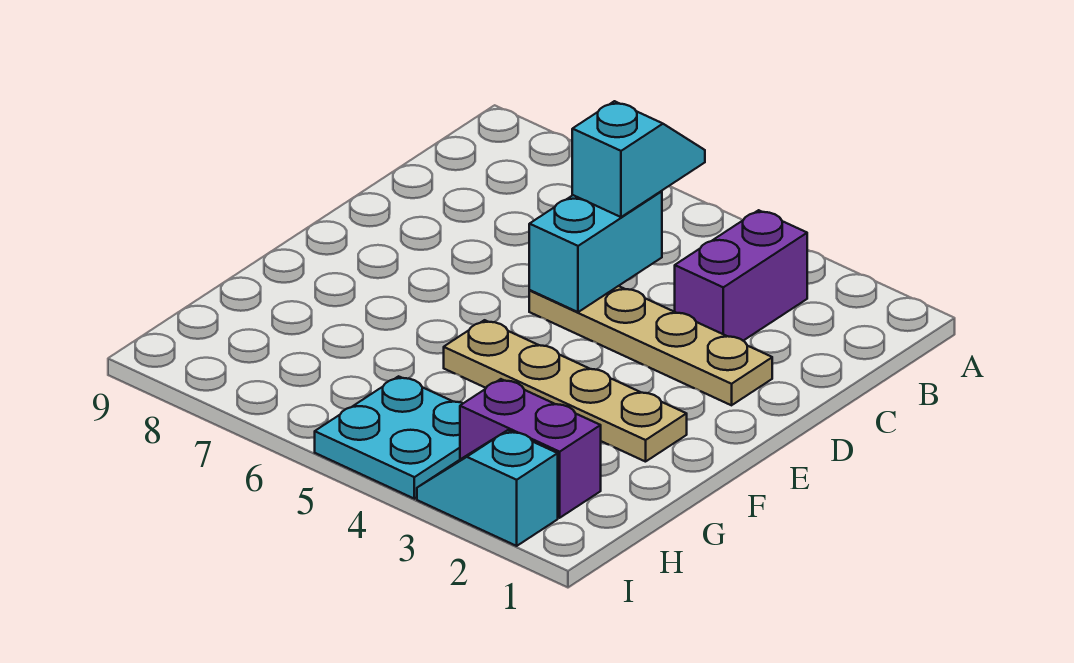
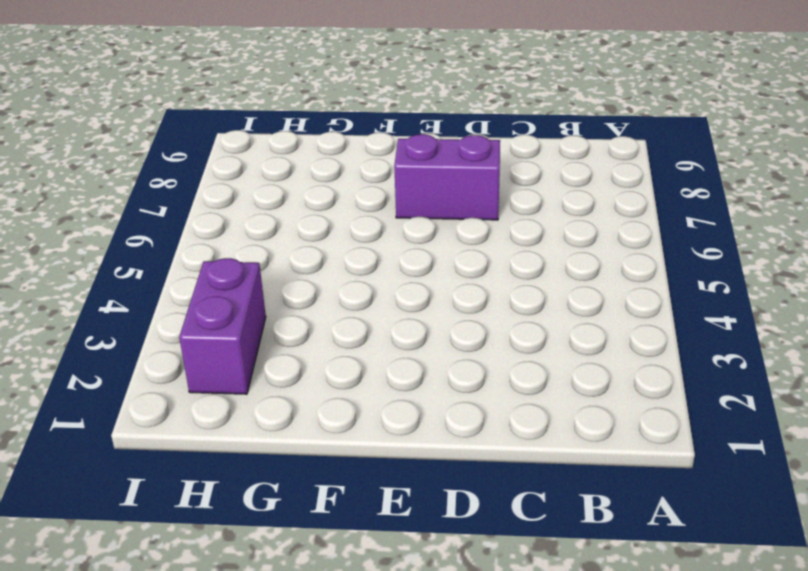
purple 1x2 brick [394,134,500,220] -> purple 1x2 brick moved to [675,210,807,341]
none -> tan 1x4 plate [529,286,772,405]
none -> tan 1x4 plate [444,320,687,462]

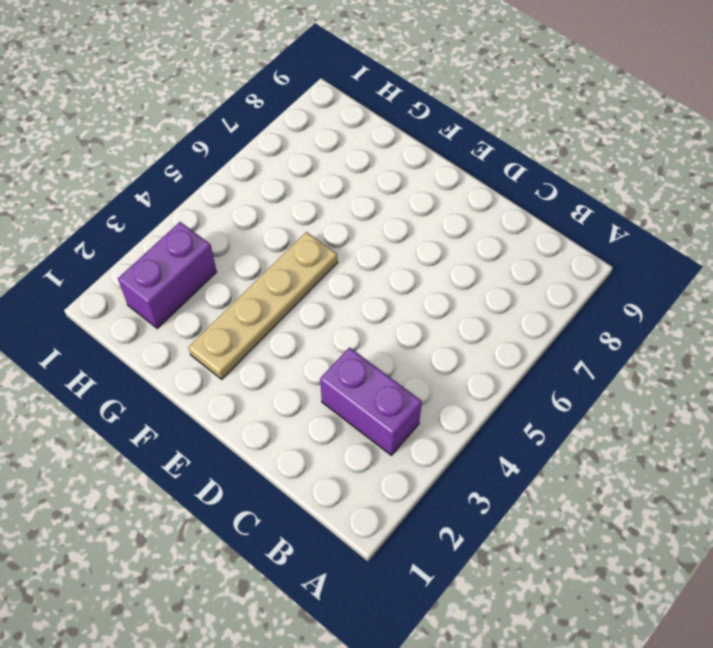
none -> tan 1x4 plate [529,286,772,405]
none -> cyan 2x2 plate [315,376,463,499]

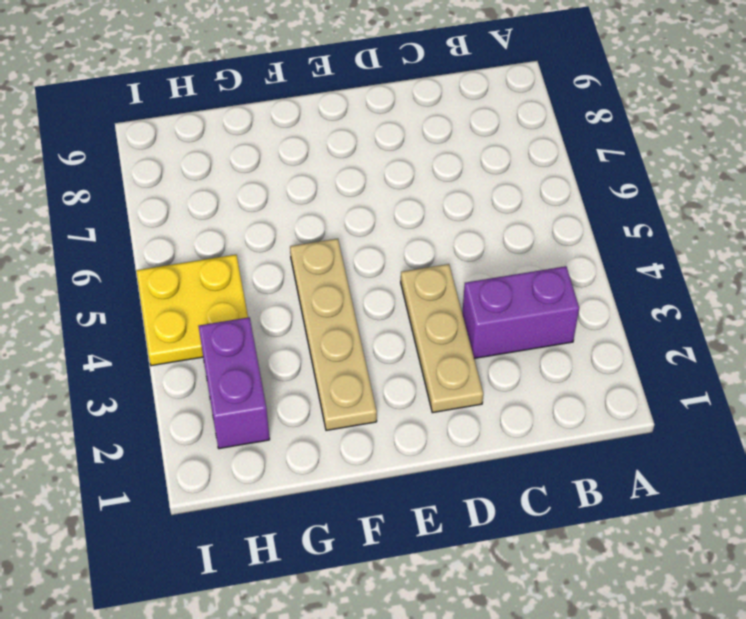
tan 1x3 plate [401,264,483,413] -> tan 1x4 plate [529,286,772,405]
yellow 2x2 plate [136,255,248,366] -> cyan 2x2 plate [315,376,463,499]
none -> cyan 1x2 slope [417,430,558,546]
none -> cyan 1x2 brick [529,191,662,312]

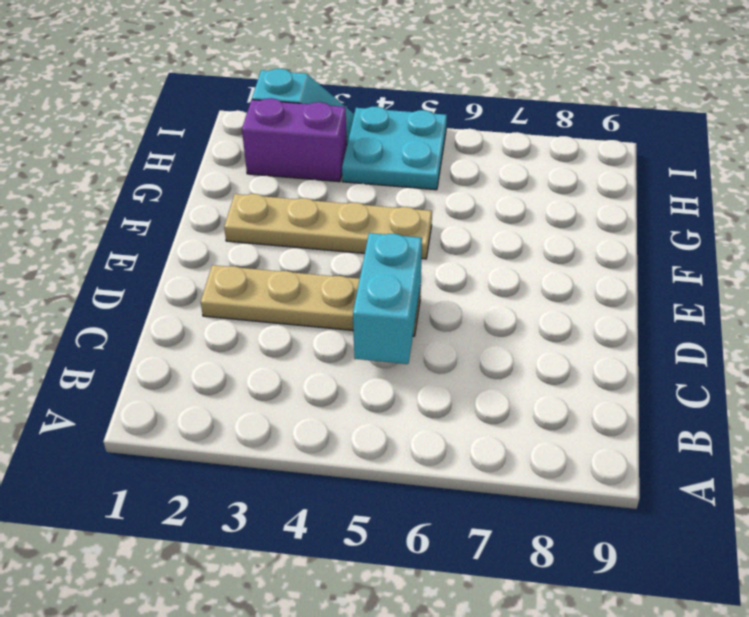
none -> purple 1x2 brick [675,210,807,341]
none -> cyan 1x2 slope [572,101,705,217]

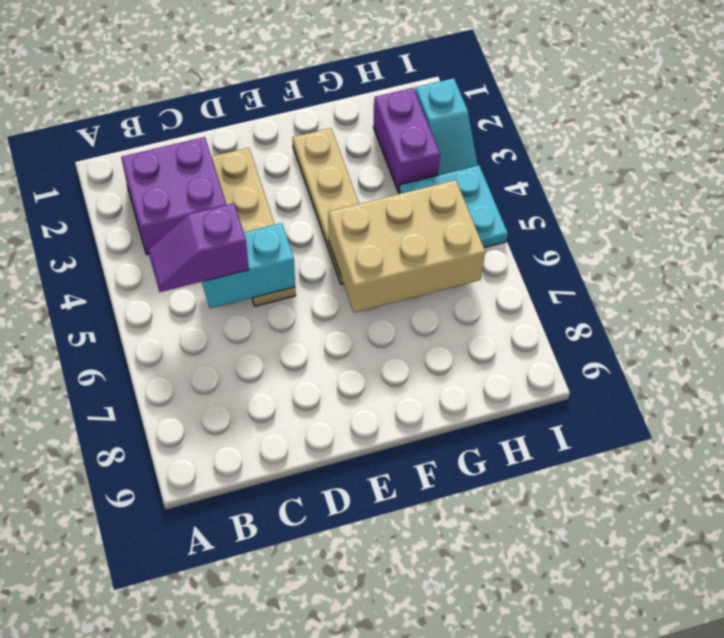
purple 2x2 brick [121,137,226,255] -> purple 1x2 brick [675,210,807,341]
purple 1x2 slope [148,203,249,292] -> cyan 1x2 slope [572,101,705,217]
tan 2x3 brick [328,180,485,313] -> none

